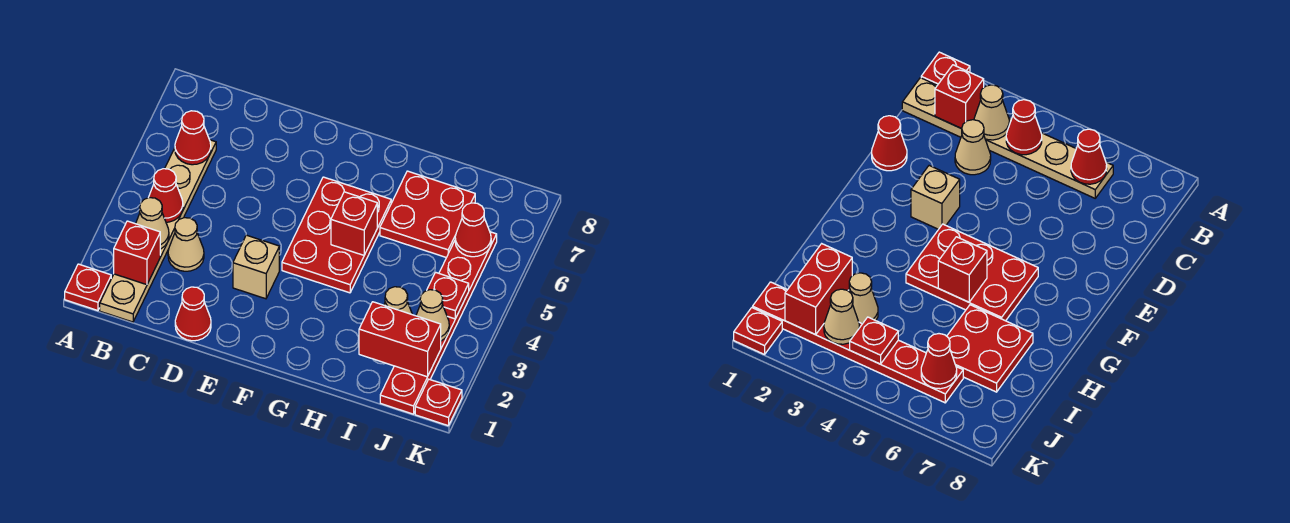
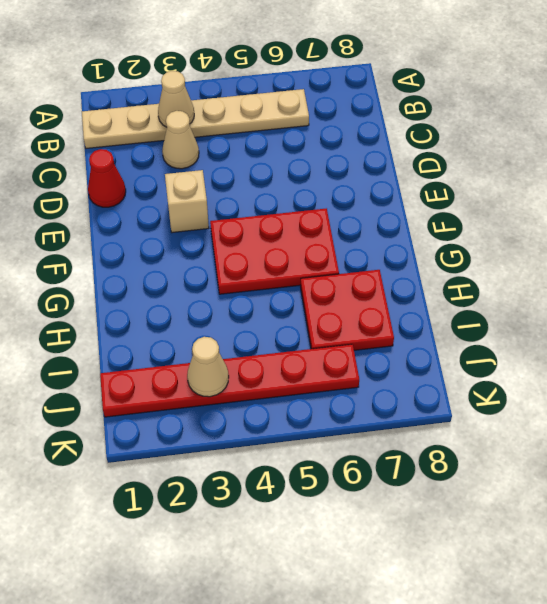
none -> red 1x1 plate [65,264,111,311]
none -> tan 1x1 cone [384,287,412,314]
none -> red 1x1 plate [415,379,462,426]

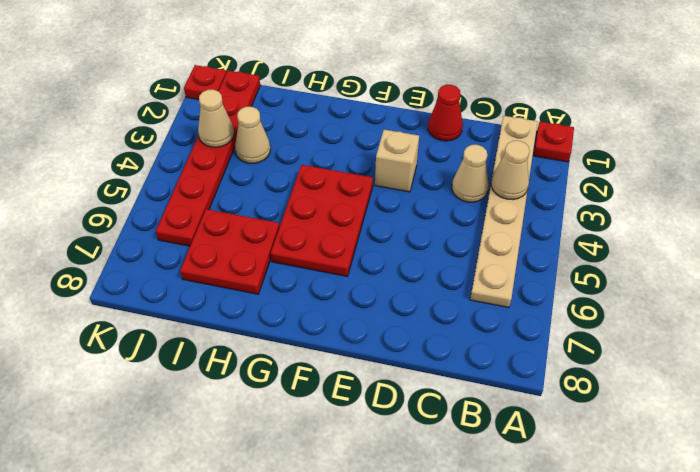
none -> red 1x1 brick [114,221,160,285]
none -> red 1x1 cone [148,169,183,222]
none -> red 1x1 cone [175,111,211,165]

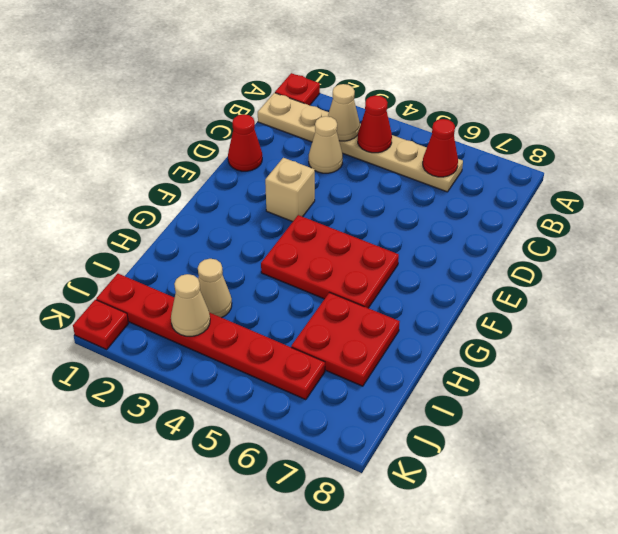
none -> red 1x1 brick [114,221,160,285]
none -> red 1x1 brick [331,192,377,255]
none -> red 1x2 brick [359,302,441,377]

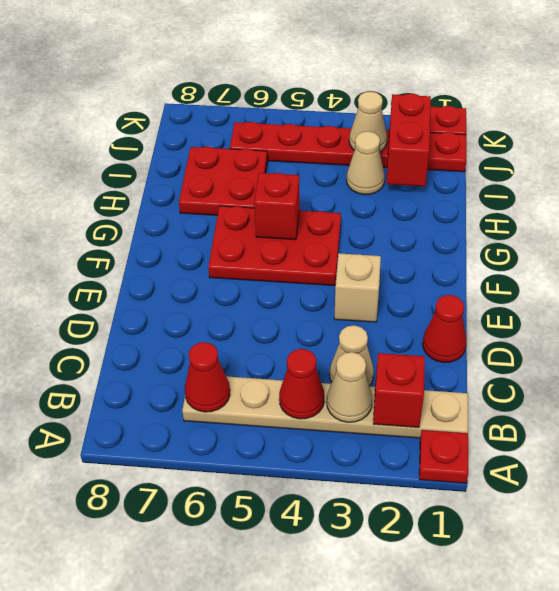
none -> red 1x1 plate [427,272,469,319]
none -> red 1x1 cone [455,203,491,257]

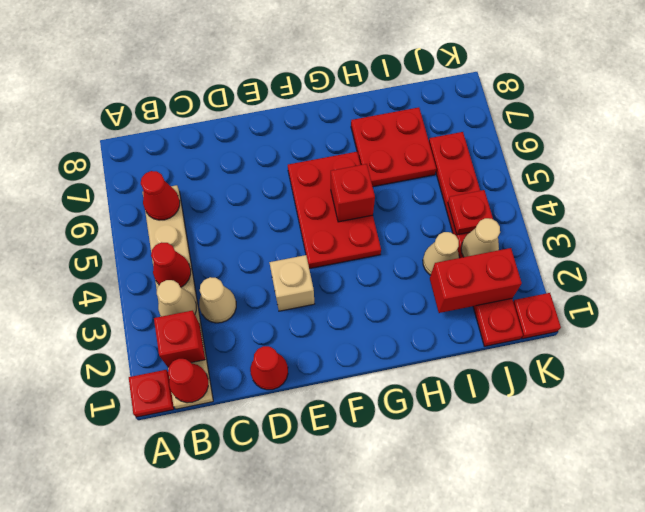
red 1x1 cone [168,359,208,403] -> red 1x1 cone moved to [455,203,491,257]

